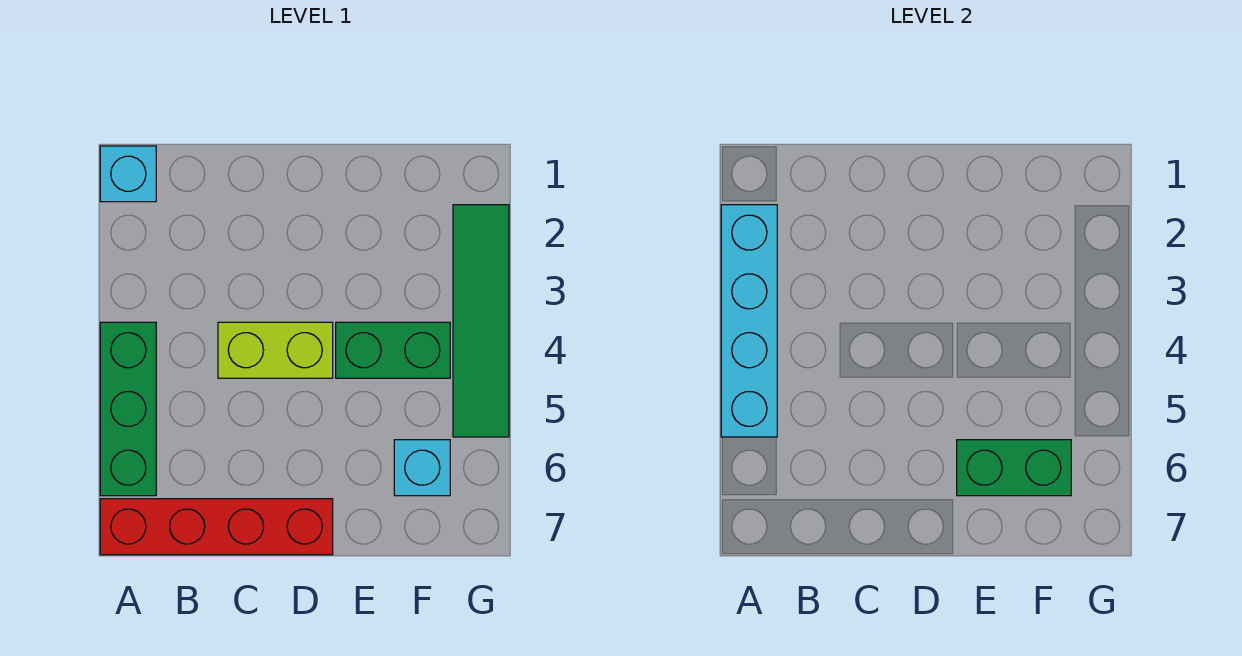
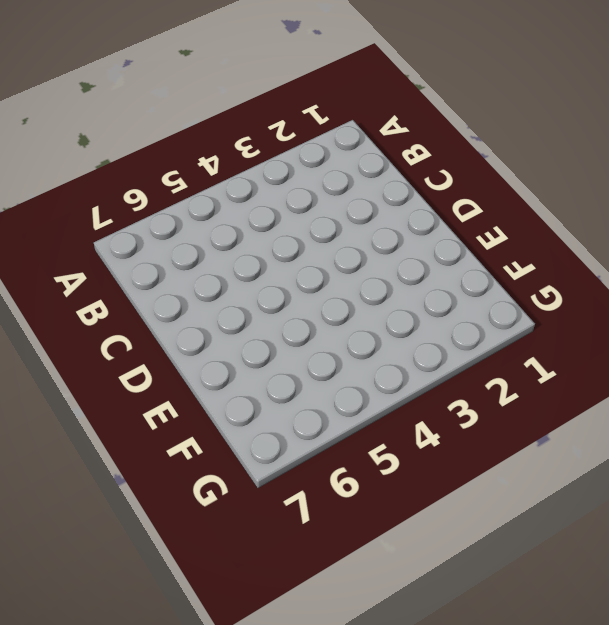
none -> cyan 1x1 brick [100,146,156,202]
none -> green 1x3 brick [100,322,156,496]

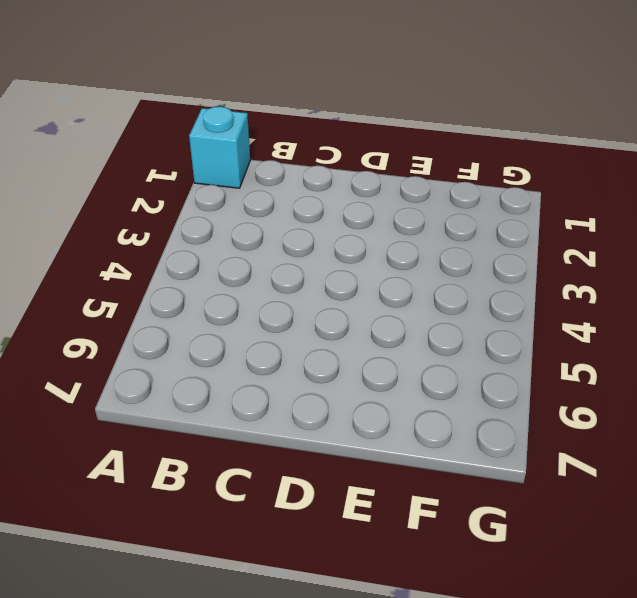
none -> green 1x3 brick [100,322,156,496]
none -> red 1x4 brick [100,499,333,555]

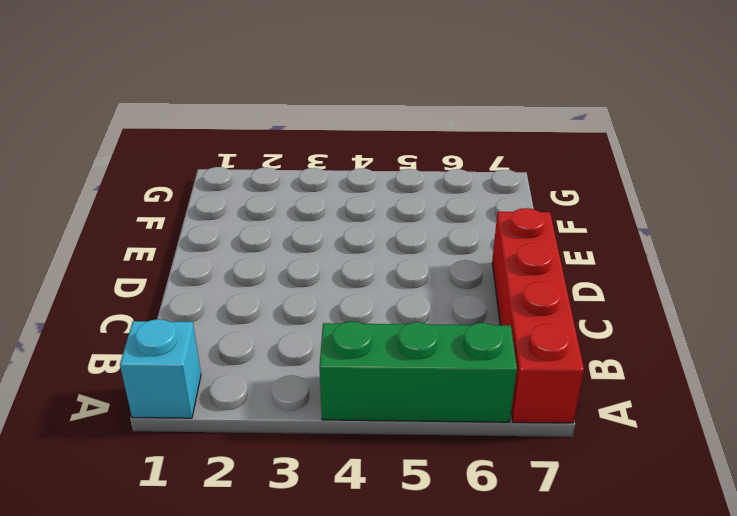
none -> lime 1x2 brick [218,322,333,378]
none -> green 1x2 brick [336,322,450,378]

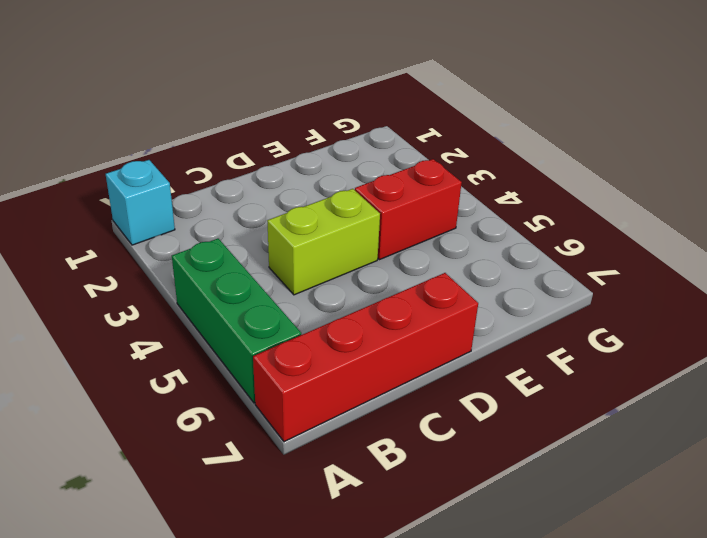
red 1x2 brick [355,159,462,260] -> green 1x2 brick [336,322,450,378]
none -> cyan 1x1 brick [394,440,450,496]
none -> green 1x4 tile [453,205,509,437]

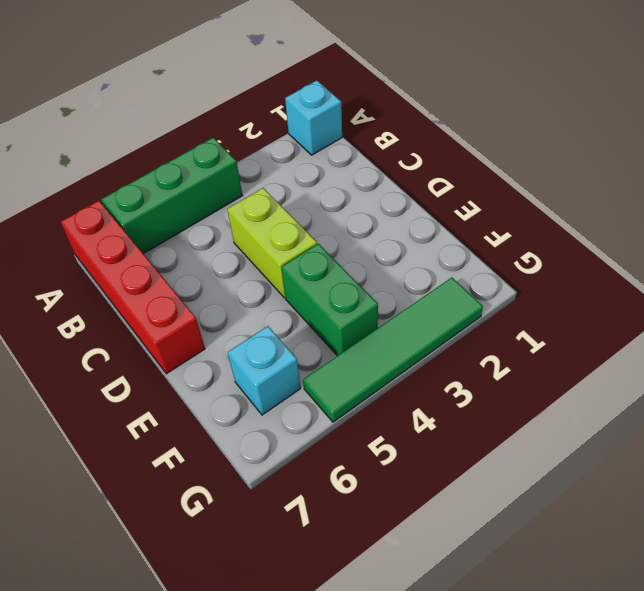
none -> cyan 1x4 brick [721,205,777,437]
none -> green 1x2 brick [957,440,1071,496]

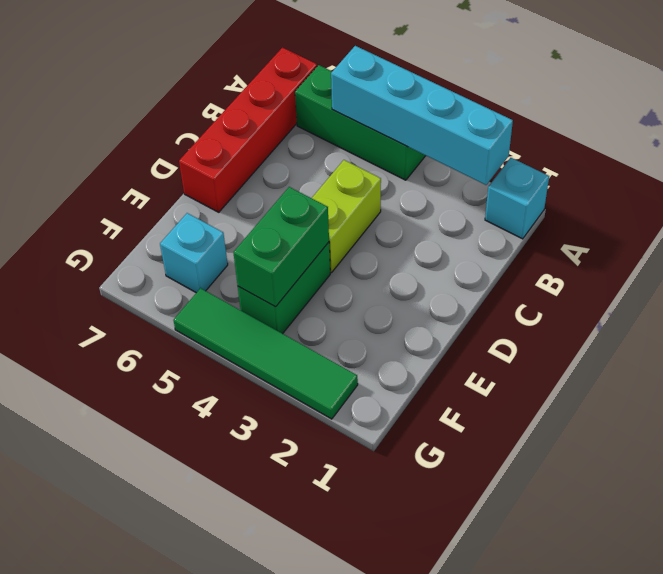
green 1x2 brick [233,187,329,307] -> green 1x2 brick moved to [957,440,1071,496]

